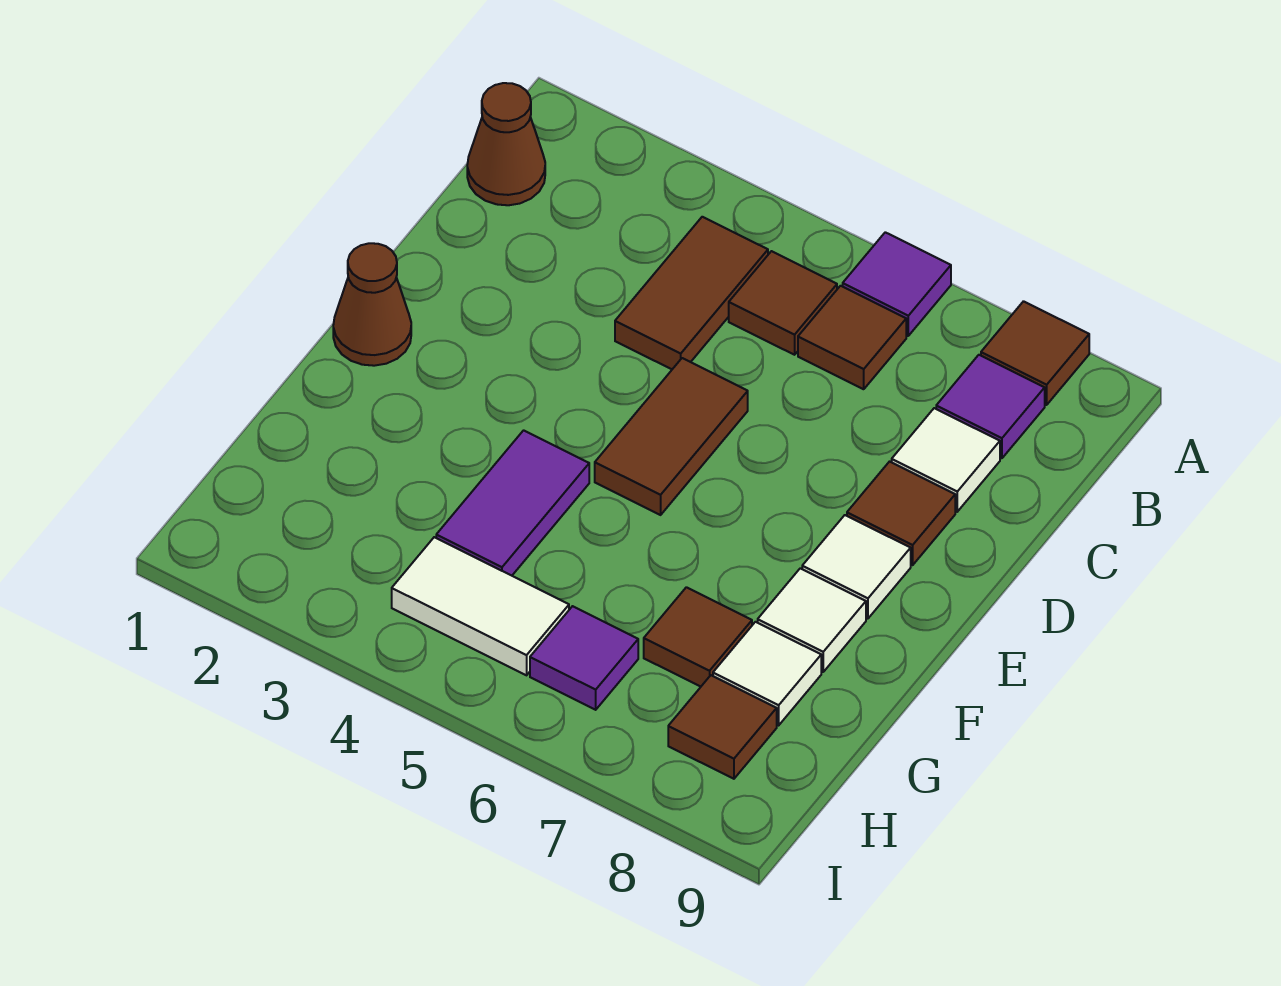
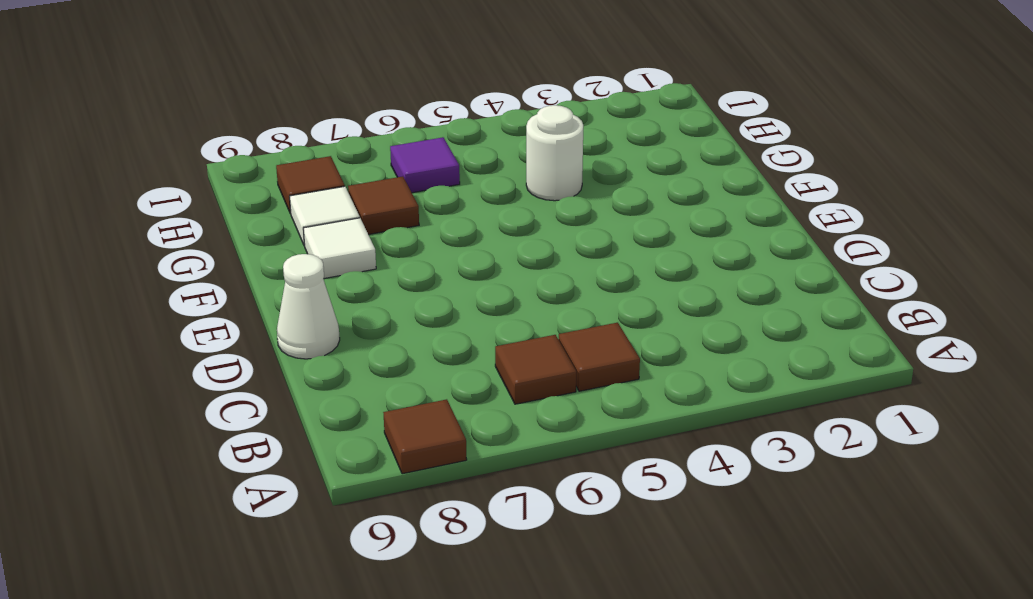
white 1x1 cone [277,254,340,359] -> none
white 1x1 round brick [526,105,583,201] -> purple 1x2 tile [436,430,589,576]
none -> purple 1x1 tile [843,232,951,336]
none -> brown 1x1 cone [467,83,545,205]
none -> brown 1x2 tile [615,217,768,369]

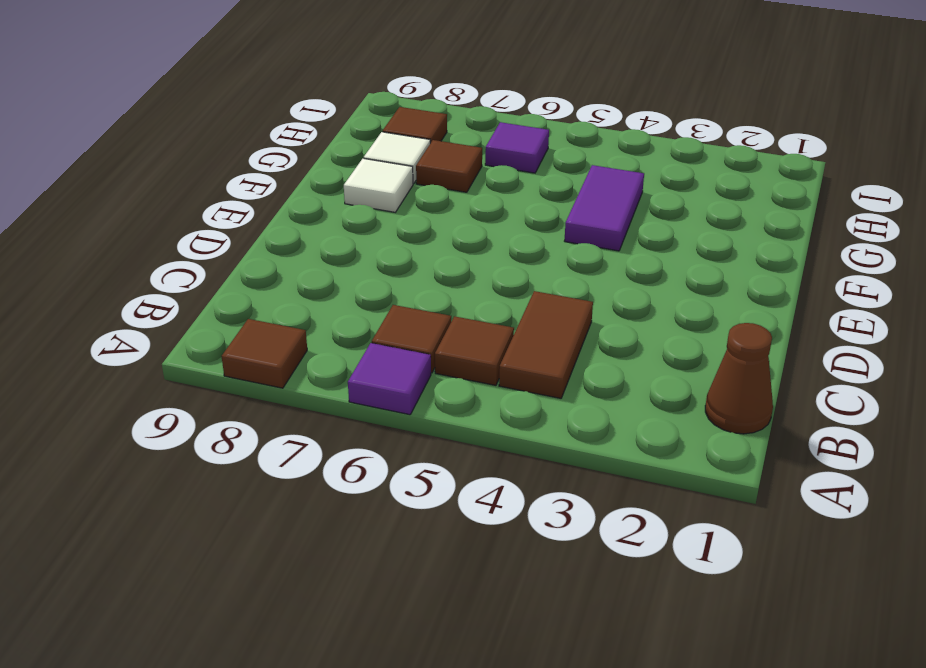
none -> purple 1x1 tile [936,355,1045,458]
none -> white 1x1 tile [892,408,1000,512]
none -> brown 1x2 tile [595,358,748,515]

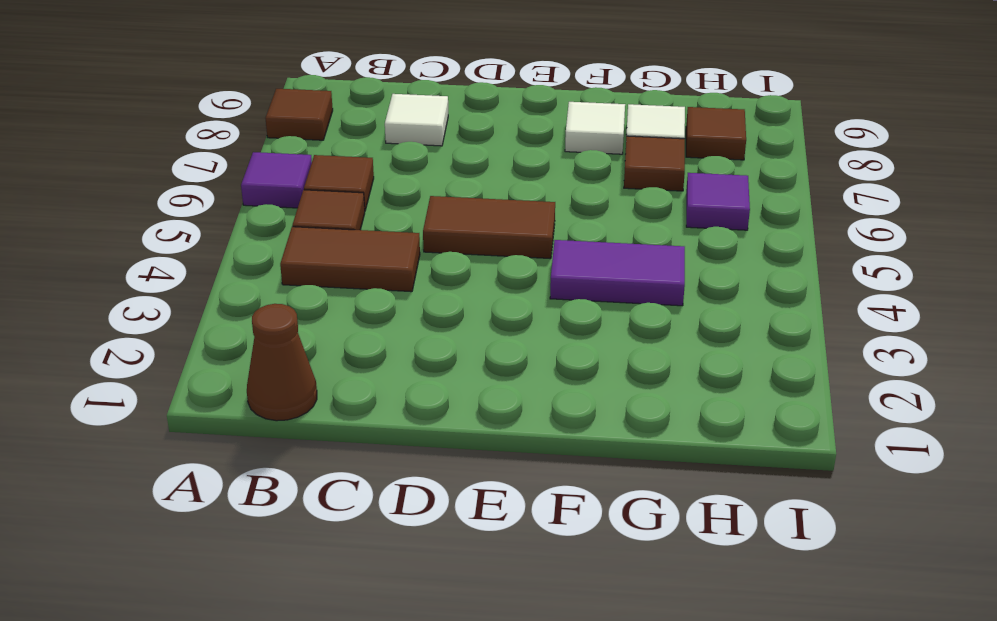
none -> purple 1x1 tile [936,355,1045,458]
none -> brown 1x1 tile [847,462,955,565]
none -> brown 1x1 cone [333,243,411,366]

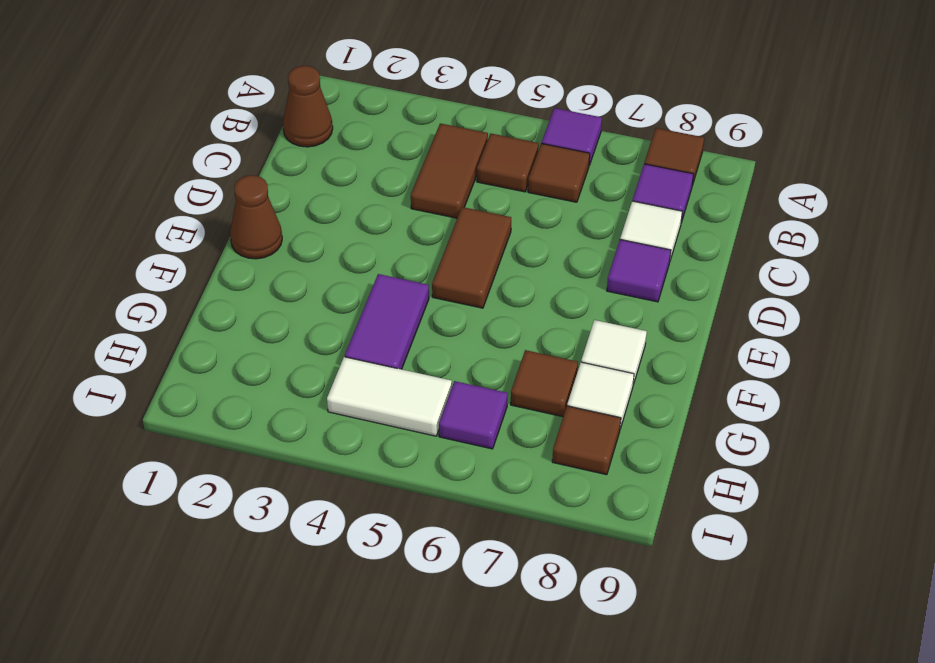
purple 1x1 tile [607,240,671,302] -> brown 1x1 tile [847,462,955,565]
none -> white 1x1 tile [802,515,911,619]

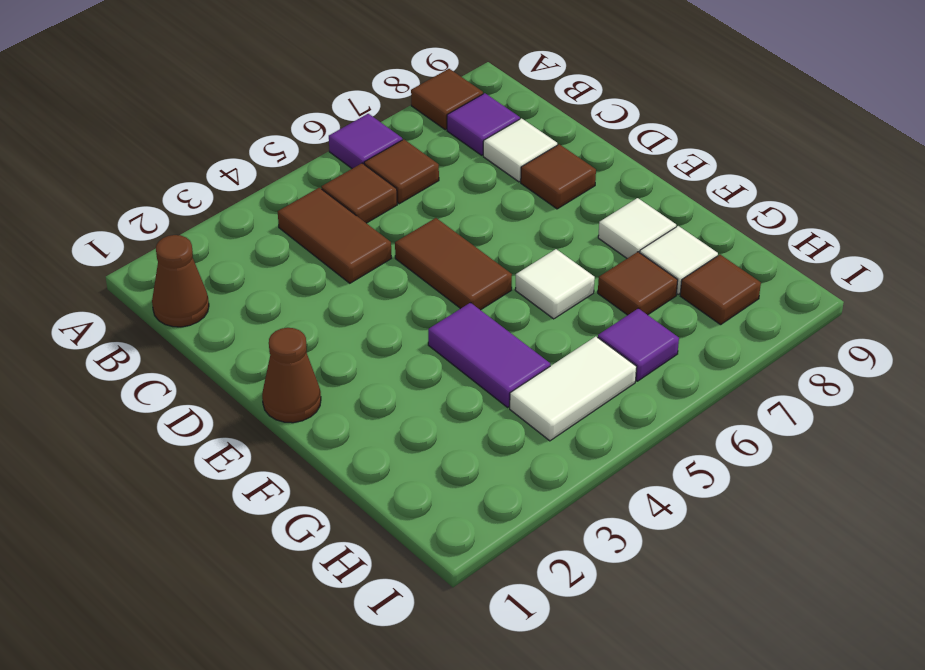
white 1x1 tile [515,249,595,319] -> white 1x1 tile moved to [802,515,911,619]

